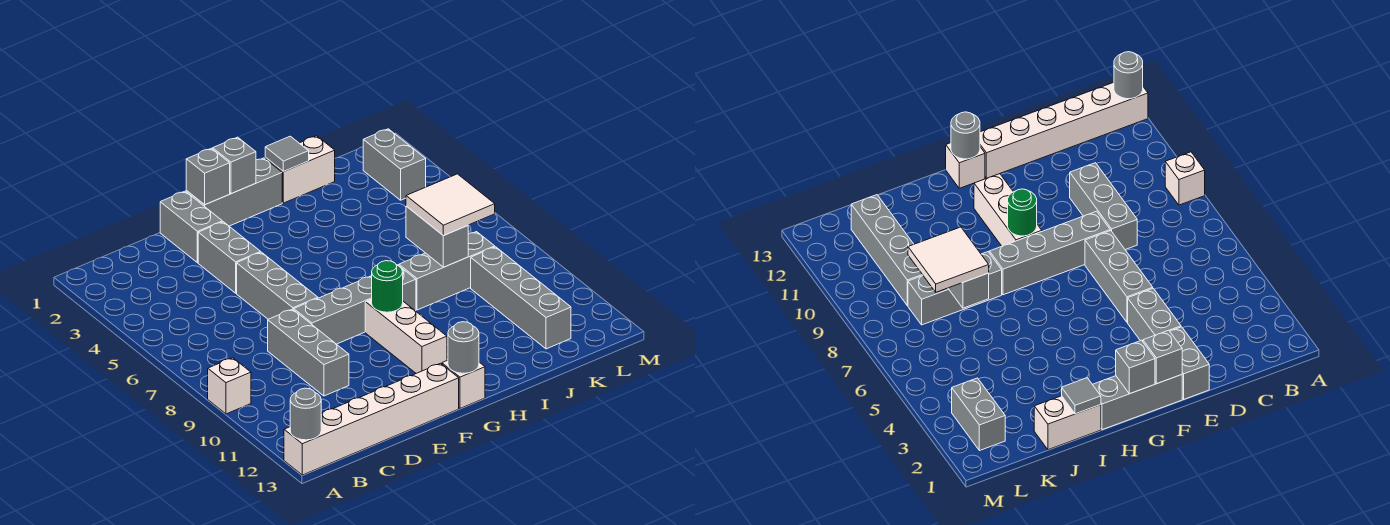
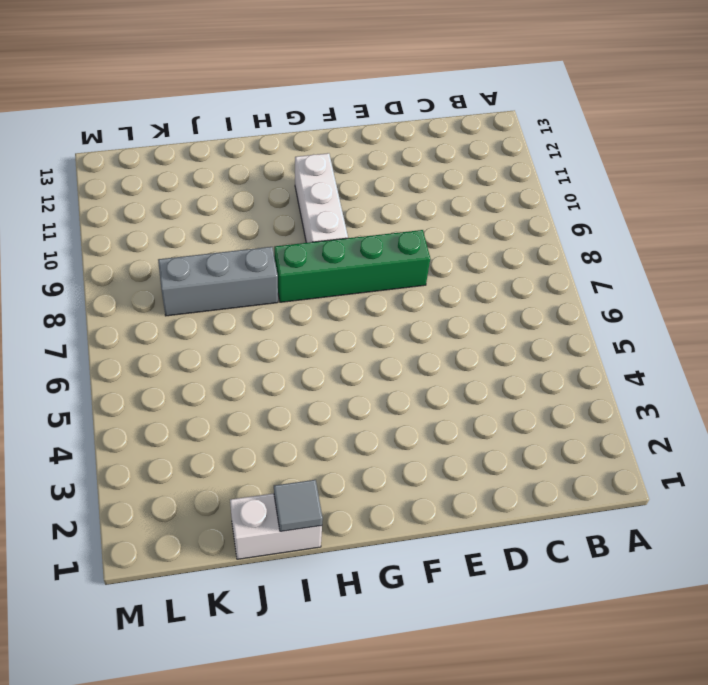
green 1x4 brick [274,230,430,302] -> grey 1x4 brick [294,265,416,344]
none -> white 1x1 brick [208,358,251,414]
none -> white 1x6 brick [284,363,459,475]
none -> grey 1x3 brick [268,309,349,396]

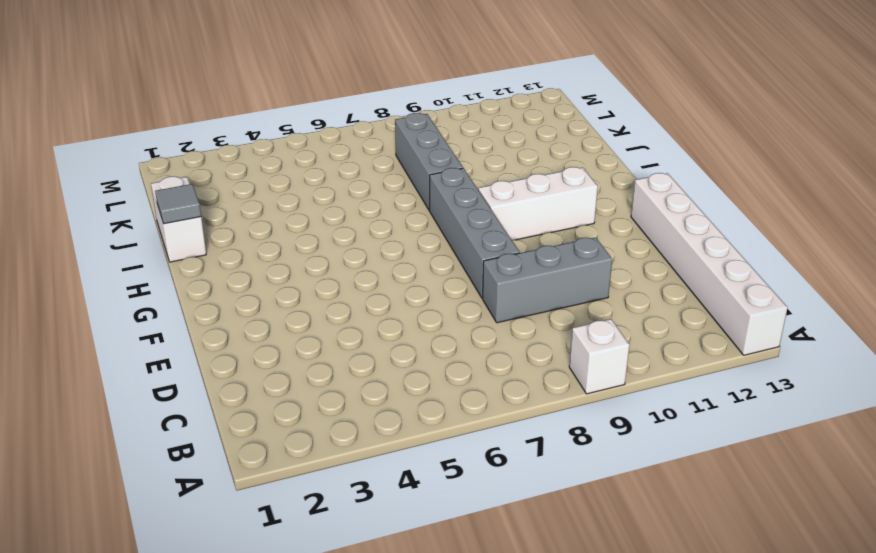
none -> grey 1x2 brick [160,191,222,263]
none -> grey 1x2 brick [198,222,261,293]
none -> grey 1x3 brick [237,252,318,319]

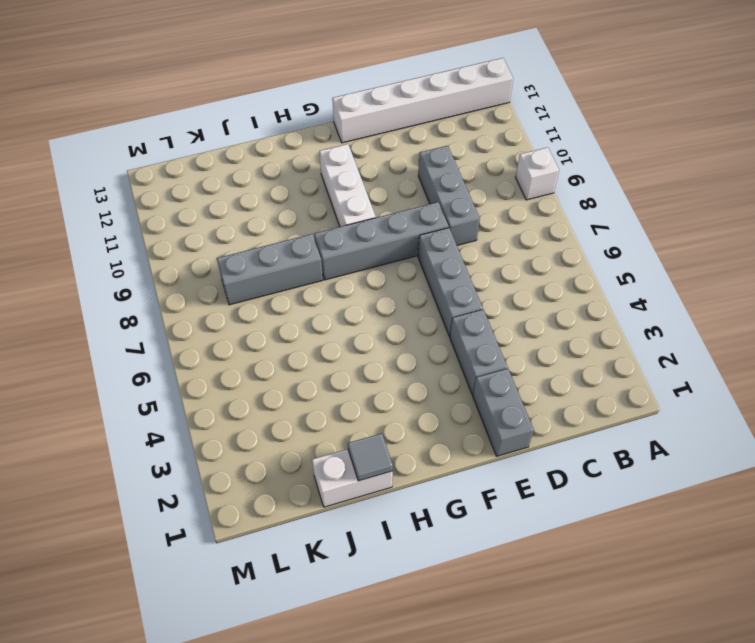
none -> grey 1x3 brick [186,158,282,226]
none -> white 1x1 brick [442,360,485,408]
none -> grey 1x4 brick [471,247,571,349]

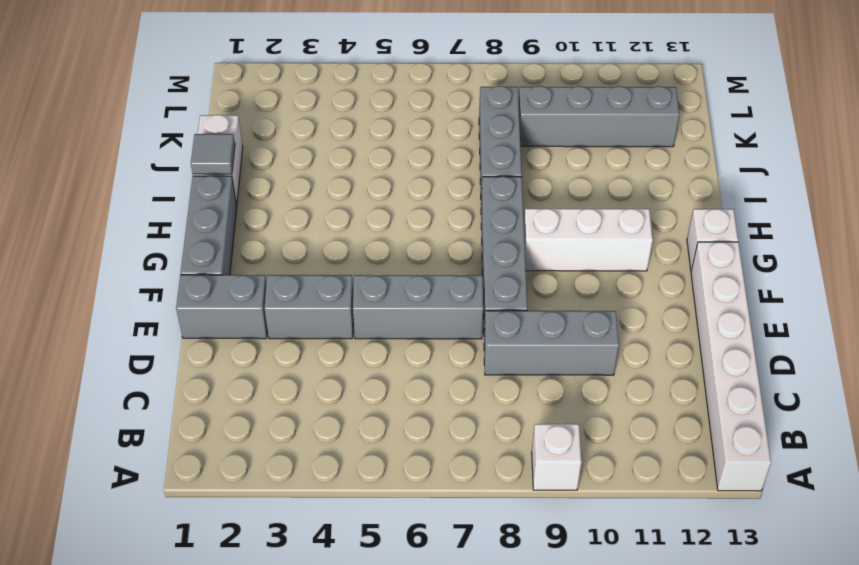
none -> grey 1x2 brick [363,129,426,200]
none -> grey 1x1 round brick [290,388,321,440]
none -> grey 1x1 brick [186,148,230,205]

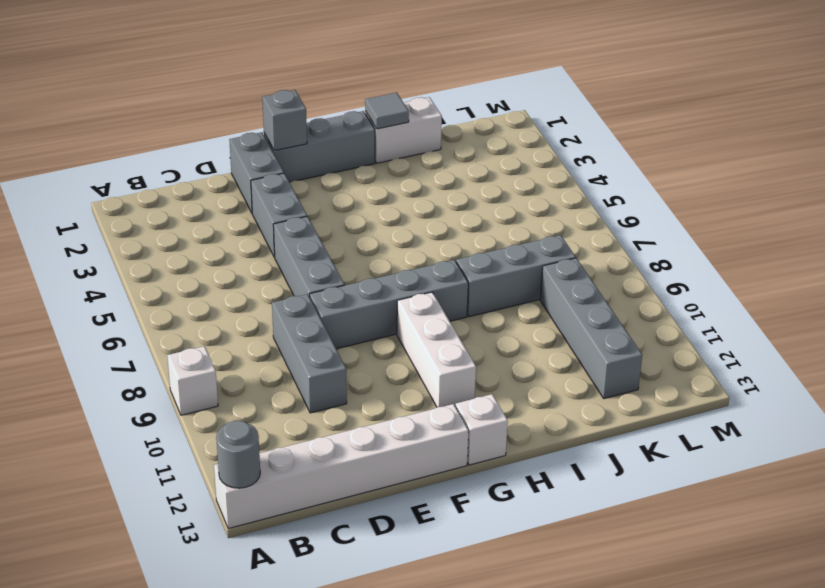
none -> grey 1x2 brick [363,129,426,200]
none -> grey 1x1 brick [213,137,256,194]
none -> green 1x1 round brick [372,261,403,312]

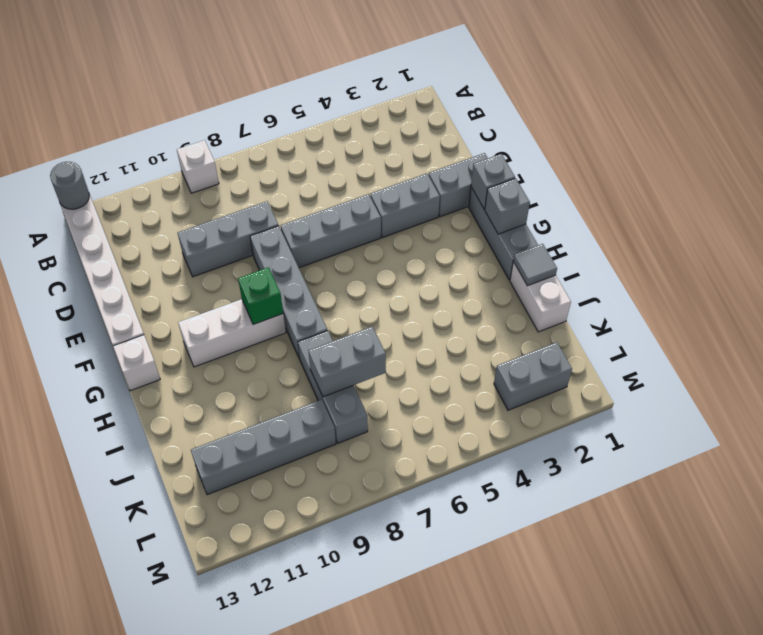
green 1x1 brick [238,267,283,325] -> green 1x1 round brick [372,261,403,312]
none -> grey 1x1 round brick [448,322,479,373]
none -> white 2x2 tile [406,174,495,236]

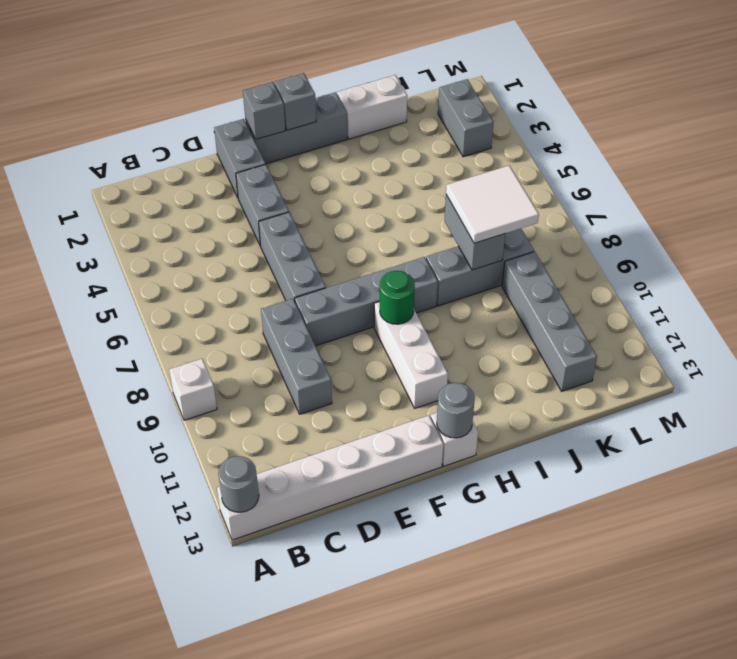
none -> grey 1x1 tile [265,136,309,172]

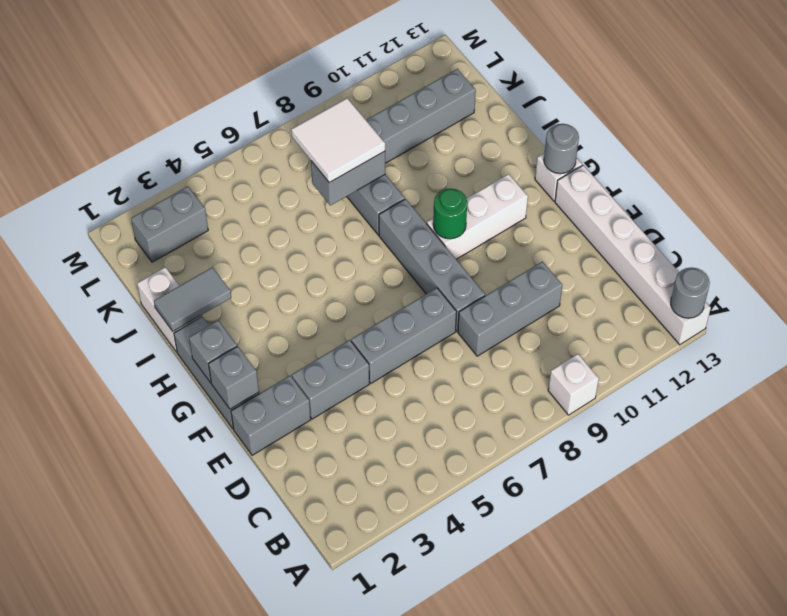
grey 1x2 tile [154,267,231,331] -> grey 1x1 tile [265,136,309,172]

